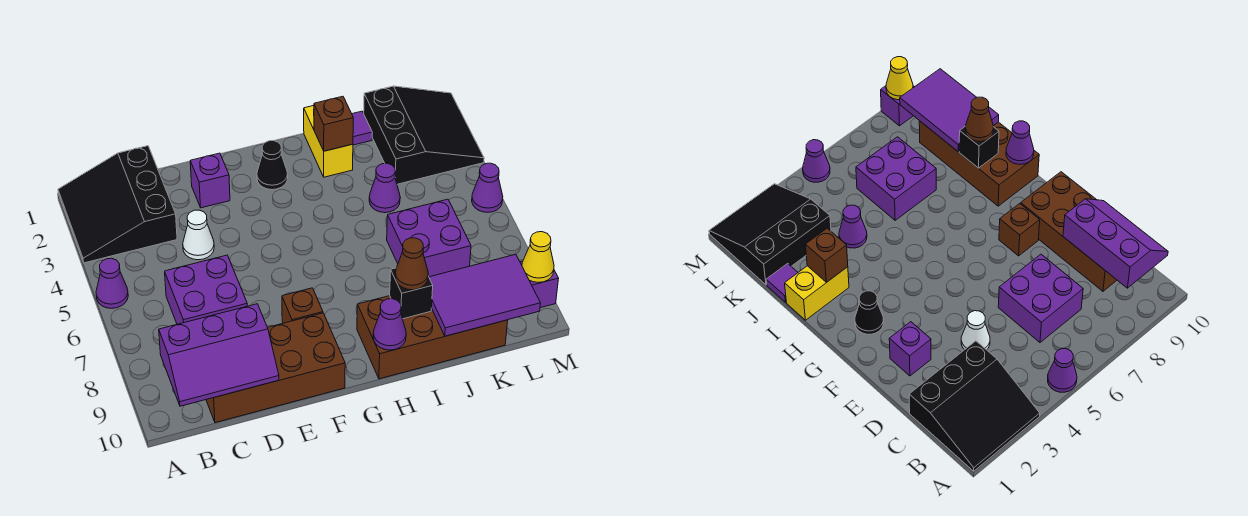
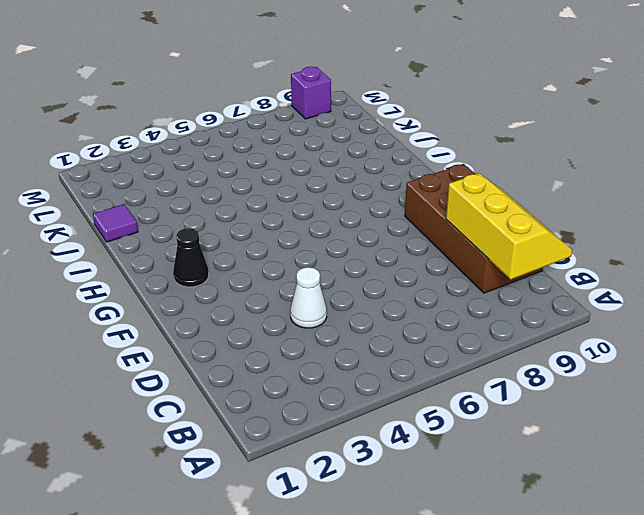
yellow 2x3 slope [446,173,572,279] -> purple 2x3 slope [159,304,279,406]
none -> black 3x3 slope [58,146,177,263]
none -> purple 1x1 cone [96,258,128,308]
none -> purple 2x2 brick [165,255,247,324]

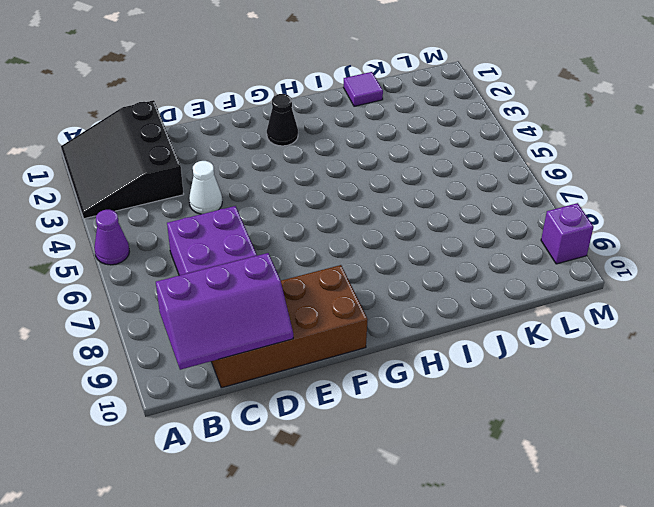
none -> purple 1x1 brick [190,153,230,208]
none -> brown 1x1 brick [282,288,323,323]
none -> brown 2x4 brick [357,296,508,379]

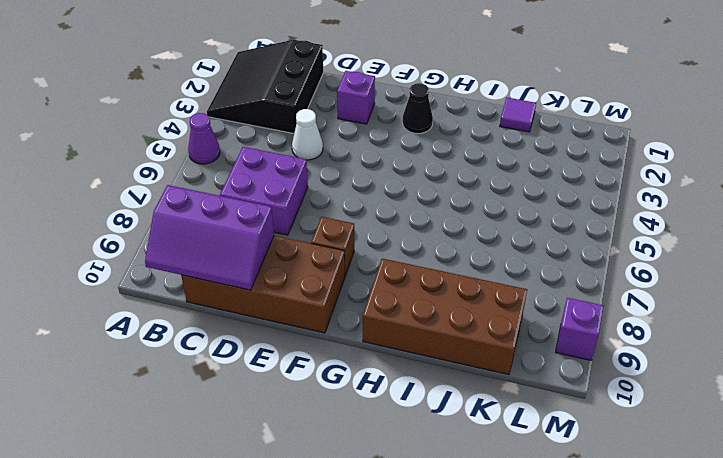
none -> yellow 1x2 brick [304,106,353,177]
none -> purple 1x1 cone [369,163,400,213]
none -> purple 2x2 brick [387,199,471,277]

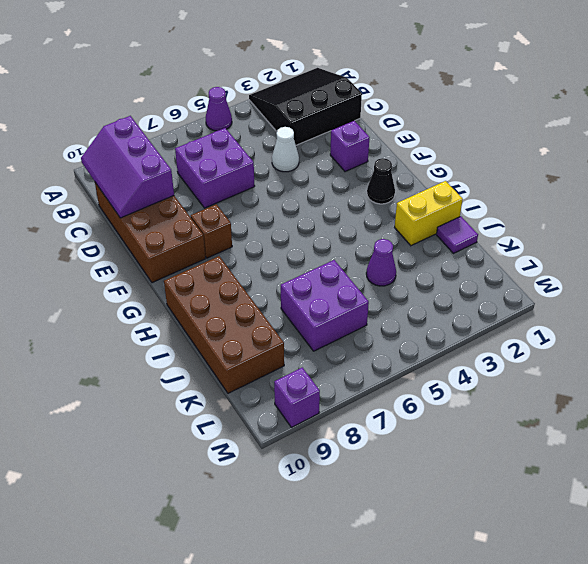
none -> black 3x3 slope [364,86,484,184]
none -> purple 1x1 cone [472,163,503,212]
none -> purple 1x1 cone [373,299,406,350]

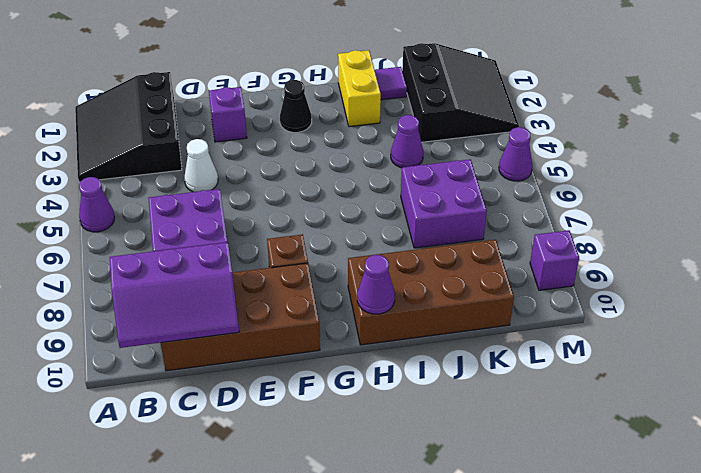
none -> brown 1x1 brick [314,96,353,151]
none -> black 1x1 brick [390,268,433,319]
none -> purple 2x3 tile [429,254,540,336]

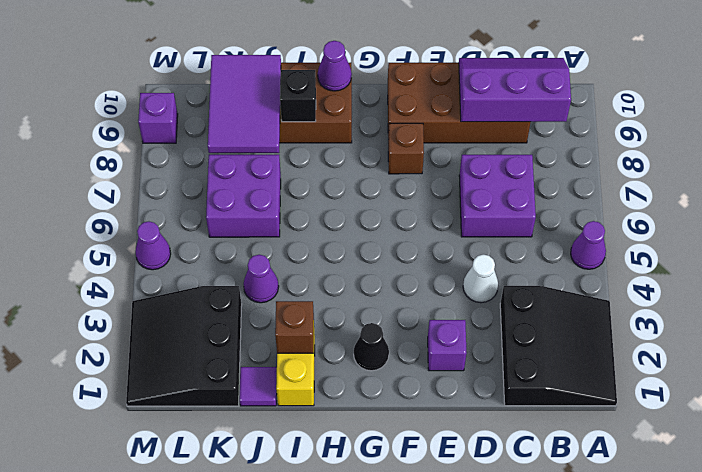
purple 2x3 tile [208,55,281,153] -> purple 2x3 tile turned to [429,254,540,336]
none -> yellow 1x1 cone [522,232,554,282]
none -> brown 1x1 cone [395,238,428,290]

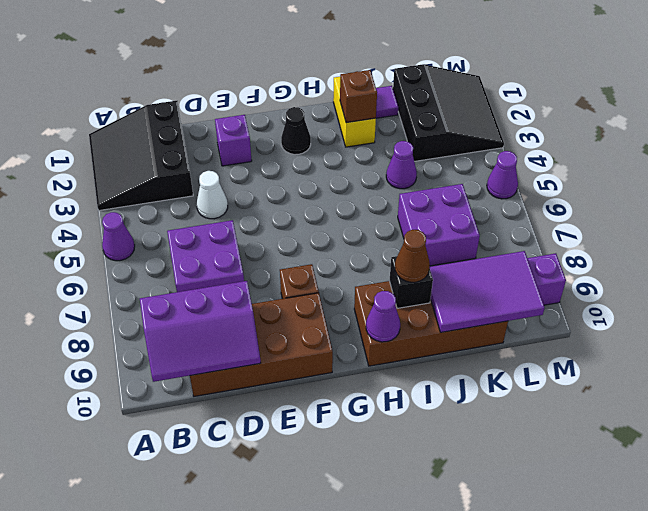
none -> yellow 1x1 cone [522,232,554,282]

